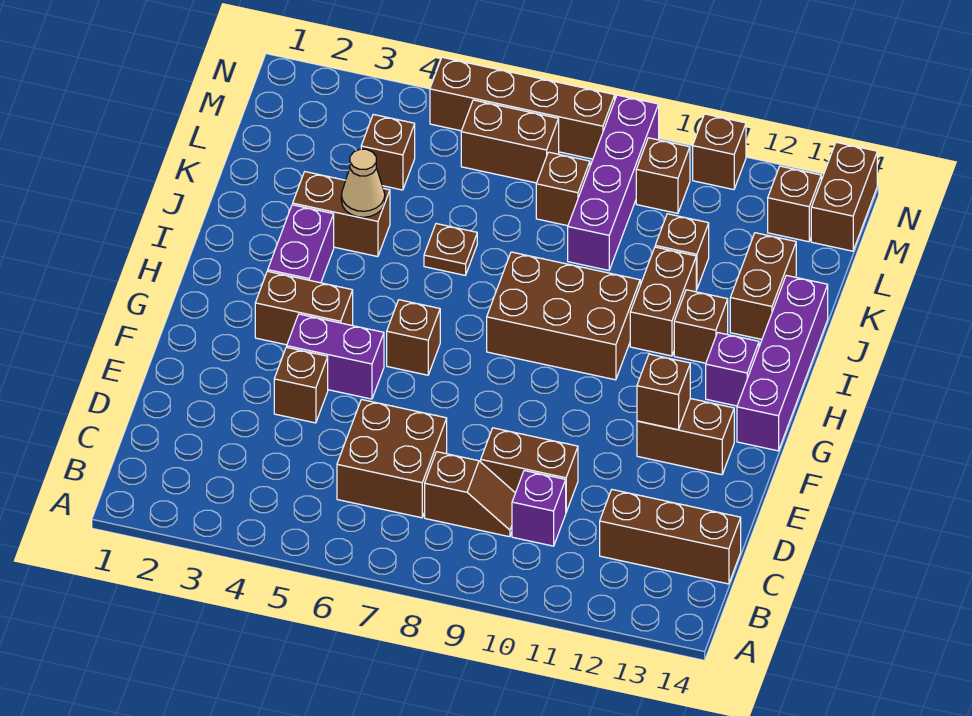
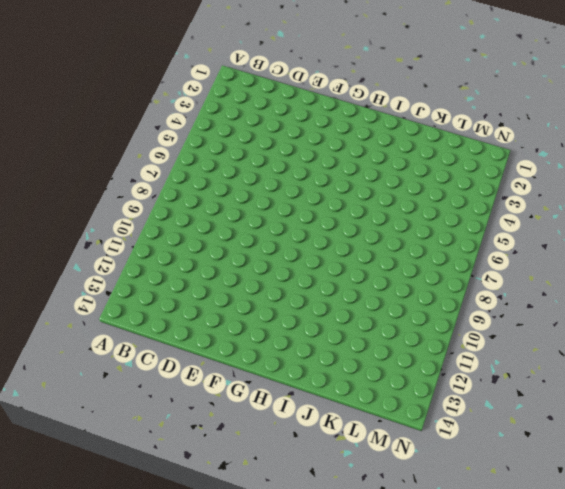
none -> brown 2x2 brick [337,400,447,518]
none -> brown 1x2 slope [425,452,515,537]
none -> purple 1x1 brick [512,471,566,546]
none -> brown 1x3 brick [600,490,741,584]

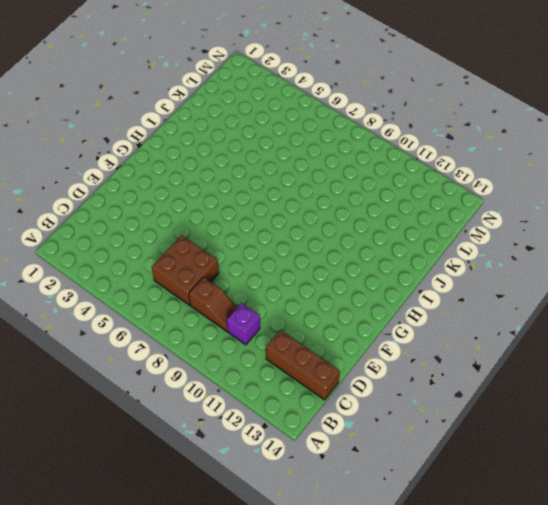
none -> brown 1x2 brick [481,428,578,512]
none -> brown 1x1 brick [274,347,328,423]
none -> purple 1x2 brick [287,314,384,399]
none -> brown 1x2 brick [637,399,734,475]

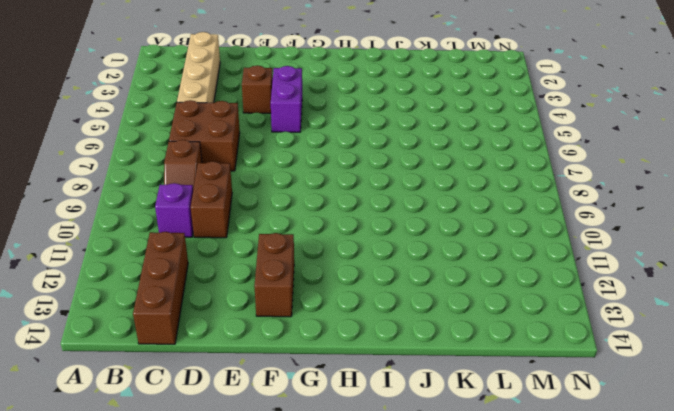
tan 1x4 brick [177,32,220,103] -> none
none -> brown 1x2 brick [255,271,353,345]
none -> brown 1x1 brick [387,300,440,375]
none -> purple 1x4 brick [737,275,828,451]
none -> purple 1x2 brick [268,205,334,283]

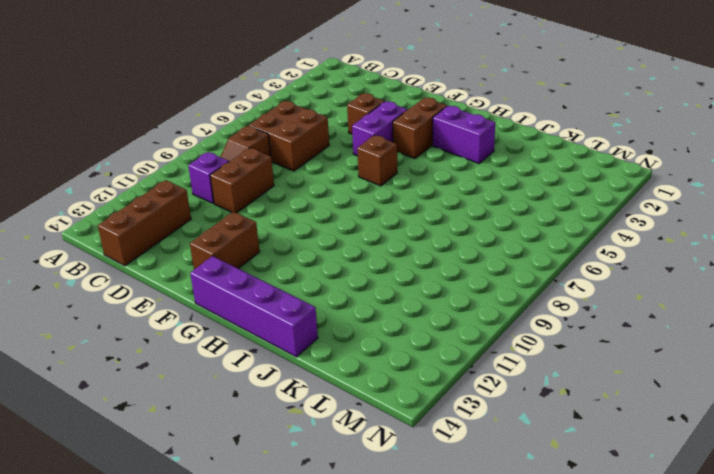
none -> brown 2x3 brick [487,252,640,380]
none -> purple 1x1 brick [706,333,759,406]
none -> brown 1x2 brick [630,247,696,356]
none -> brown 1x1 brick [674,290,728,363]

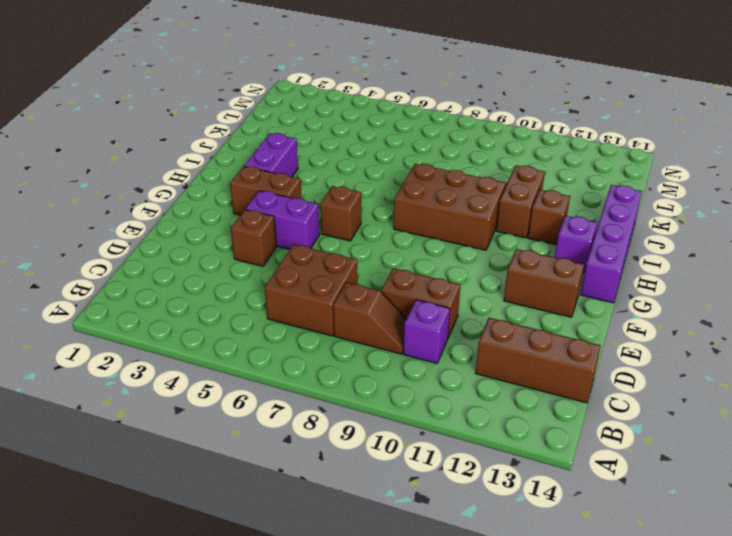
none -> brown 1x2 brick [293,172,390,257]
none -> brown 1x1 plate [424,224,477,275]
none -> brown 1x2 brick [730,233,796,339]
none -> purple 1x4 brick [568,95,659,270]

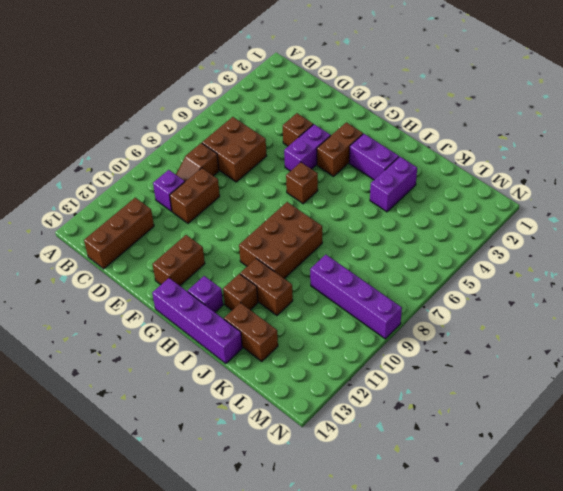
purple 1x2 brick [370,157,417,212] -> brown 1x2 brick [293,172,390,257]
none -> brown 1x1 plate [424,224,477,275]
none -> brown 1x1 brick [655,214,709,289]
none -> brown 1x1 brick [361,114,415,190]
none -> brown 1x1 brick [536,152,590,226]

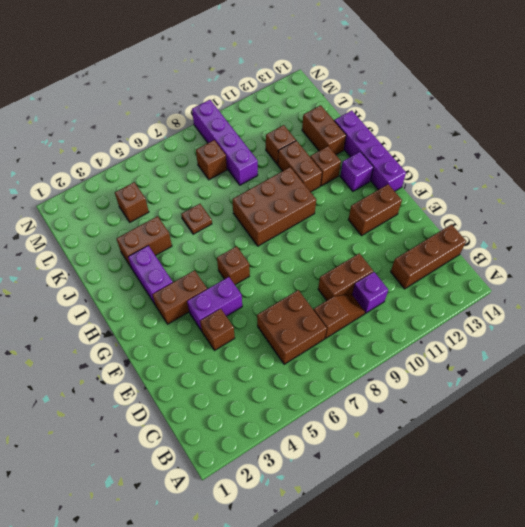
none -> brown 1x2 brick [461,100,559,183]
none -> brown 1x1 brick [636,138,690,213]
none -> brown 1x1 brick [768,166,821,242]
none -> brown 1x2 brick [811,142,877,251]

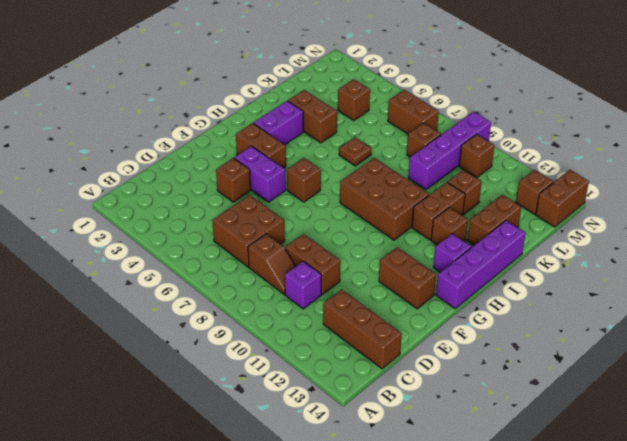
none -> brown 1x4 brick [430,57,615,159]
none -> brown 1x1 brick [693,114,746,190]
none -> brown 1x1 brick [637,354,690,430]
none -> tan 1x1 cone [341,149,385,217]

